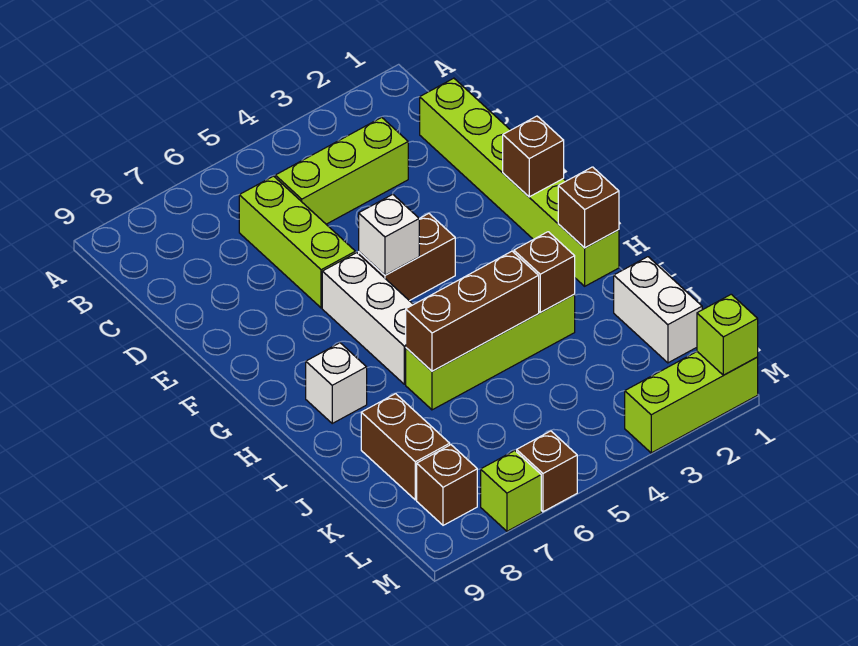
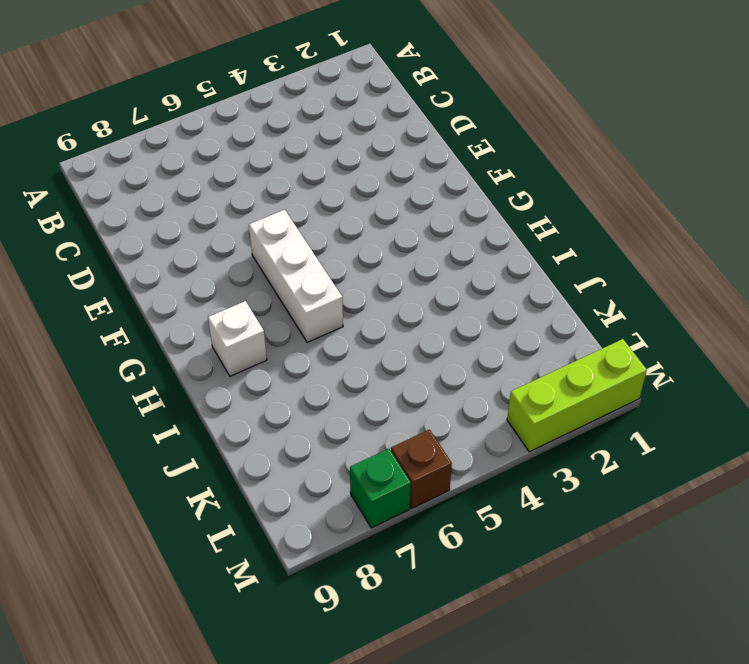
green 1x1 brick [350,449,411,528] -> lime 1x1 brick [481,451,541,531]
none -> lime 1x6 brick [420,78,619,286]
none -> lime 1x3 brick [275,117,408,224]
none -> lime 1x3 brick [239,176,355,308]

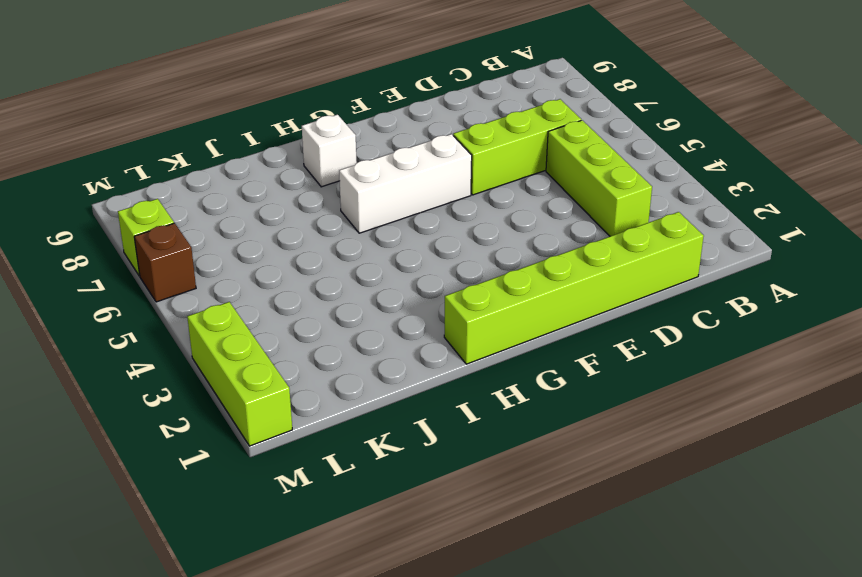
none -> brown 1x2 brick [359,214,455,301]
none -> lime 1x4 brick [406,295,575,410]
none -> white 1x2 brick [614,257,702,363]

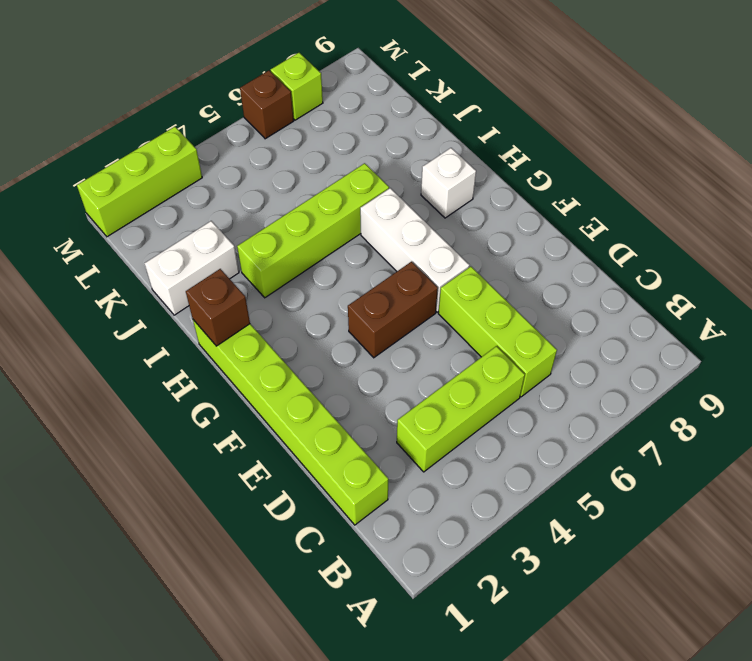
white 1x2 brick [144,221,239,315] -> white 1x2 brick turned to [614,257,702,363]
none -> brown 1x2 brick [361,394,450,500]
none -> brown 1x1 brick [417,445,477,525]
none -> brown 1x1 brick [503,116,564,197]

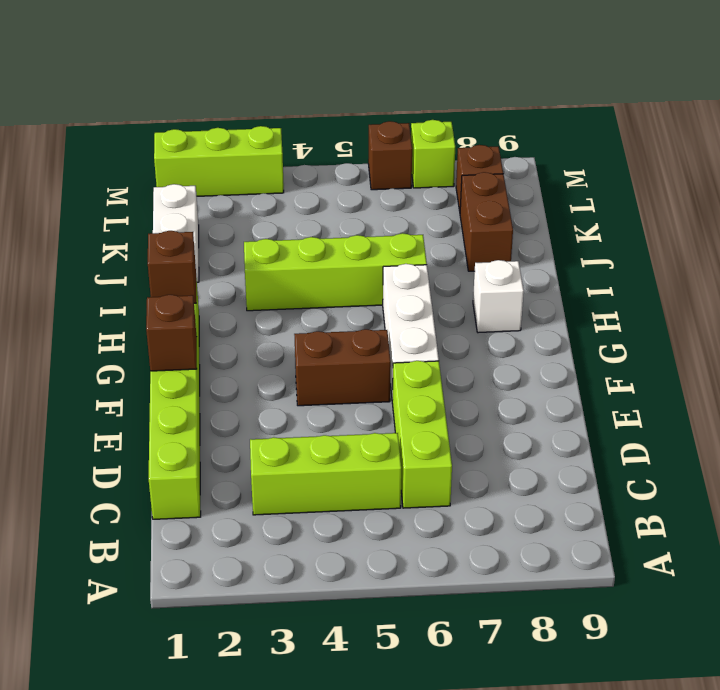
none -> white 1x1 brick [359,194,419,275]
none -> brown 1x1 brick [514,232,575,313]
none -> brown 1x3 brick [406,251,539,371]

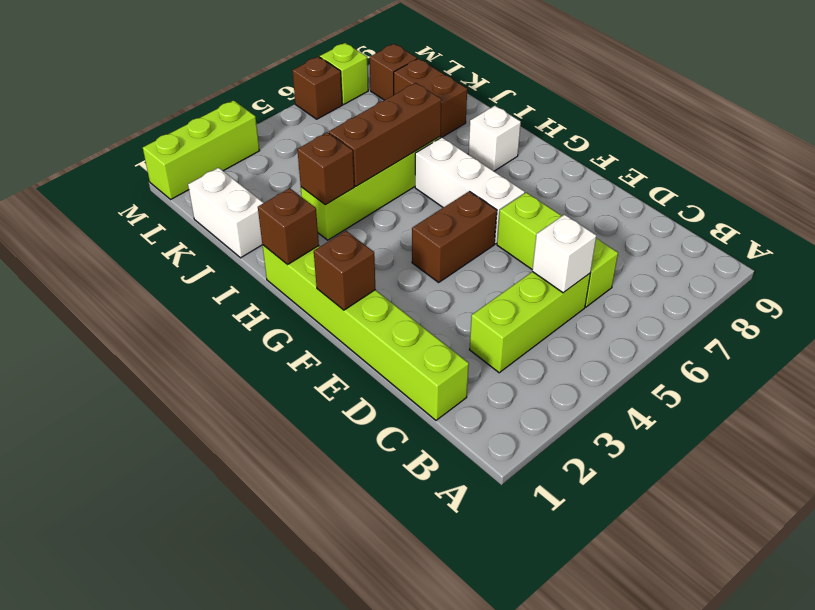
white 1x1 brick [532,215,596,293] -> white 1x1 brick moved to [359,194,419,275]
none -> lime 1x1 brick [697,294,758,375]

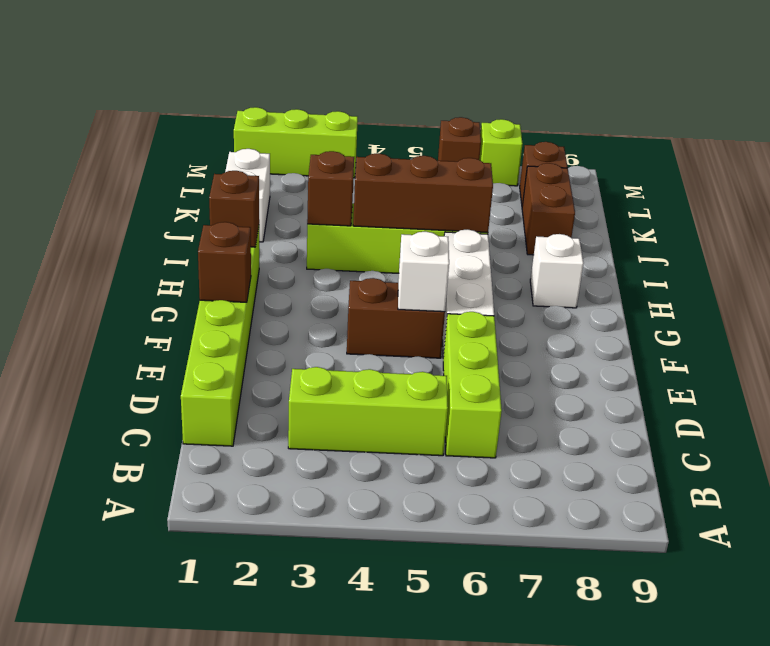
none -> lime 1x1 brick [697,294,758,375]

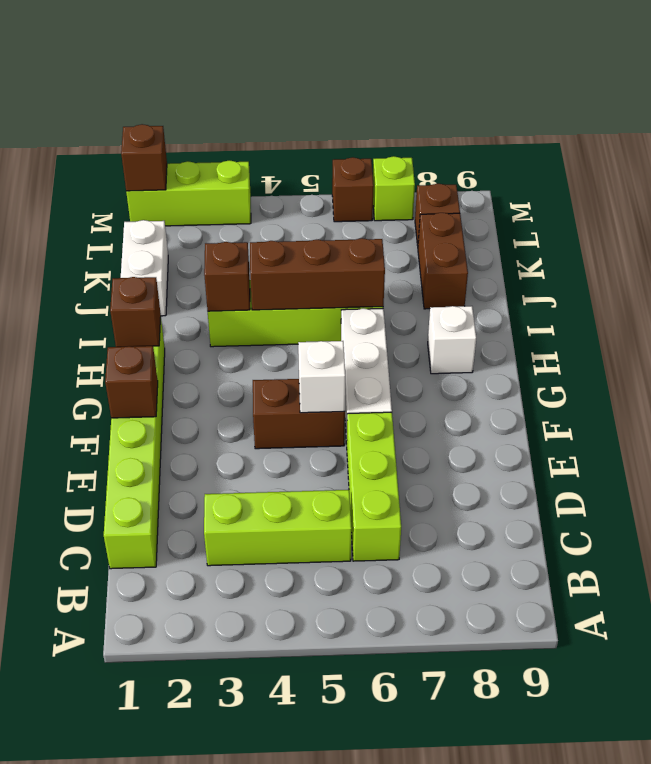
brown 1x1 brick [121,124,167,191] -> lime 1x1 brick [697,294,758,375]

